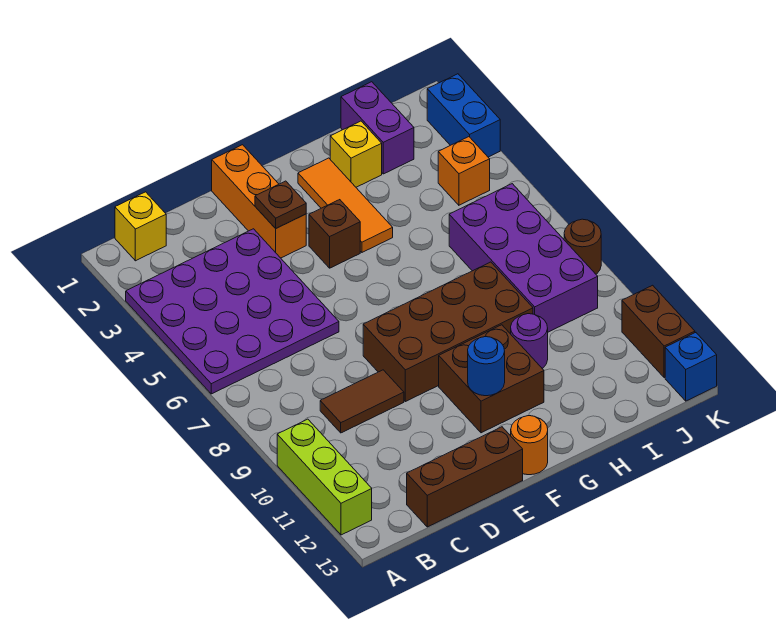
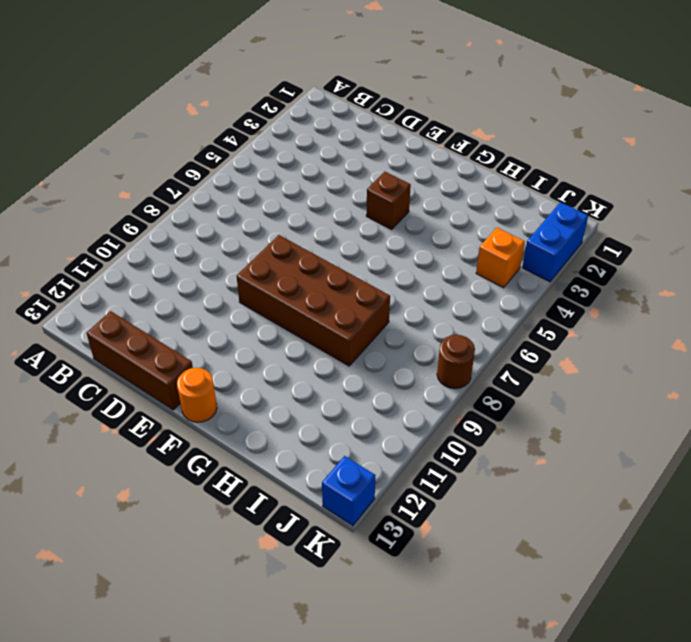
none -> purple 4x4 plate [126,229,339,394]
none -> lime 1x3 brick [277,419,372,535]
none -> yellow 1x1 brick [115,192,166,261]

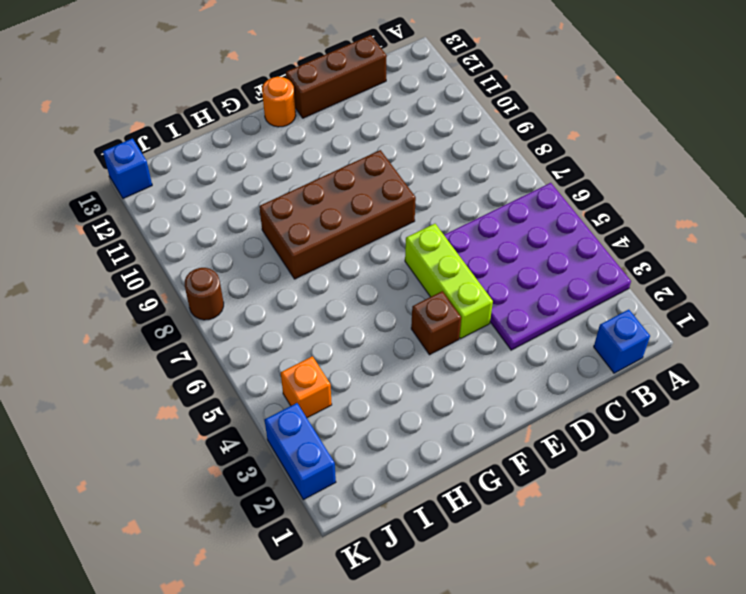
blue 1x1 brick [594,310,650,373] -> yellow 1x1 brick [115,192,166,261]
lime 1x3 brick [405,224,493,339] -> lime 1x3 brick moved to [277,419,372,535]
none -> brown 1x2 tile [320,370,404,433]
none -> orange 1x3 brick [212,145,306,258]
none -> brown 2x2 brick [439,325,544,433]

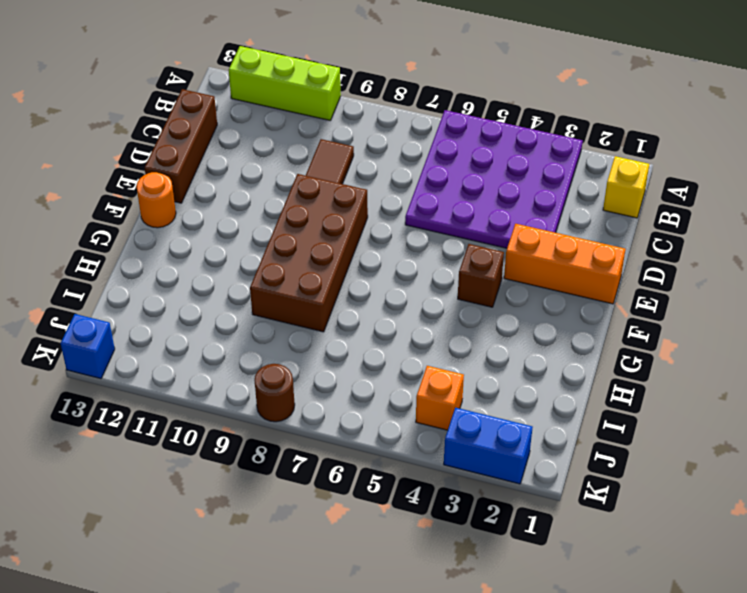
none -> brown 2x2 brick [439,325,544,433]
none -> orange 1x3 tile [298,158,393,252]
none -> yellow 1x1 brick [330,121,382,187]

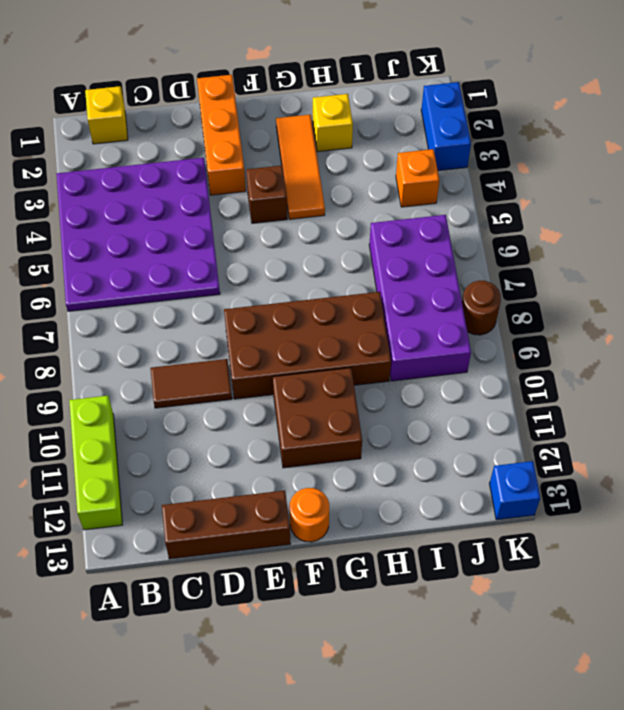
none -> purple 1x1 round brick [511,314,548,368]
none -> purple 1x2 brick [341,82,414,174]
none -> brown 1x2 brick [622,285,695,378]

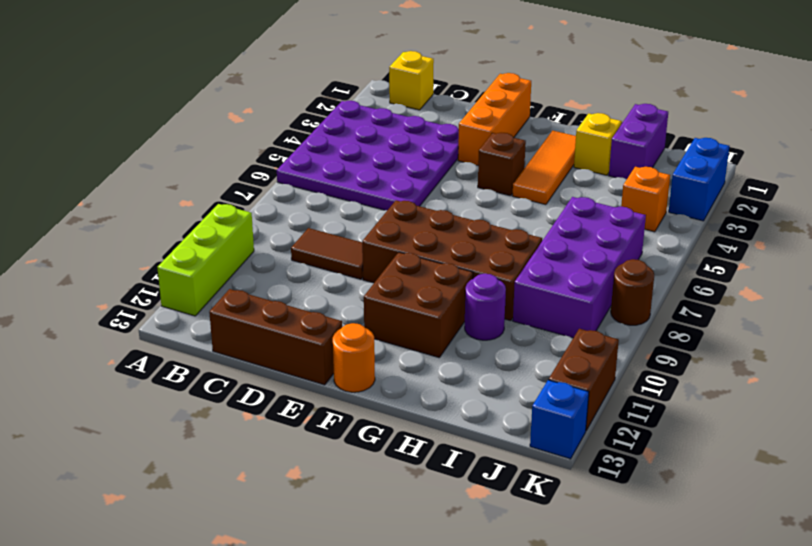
none -> brown 1x1 plate [255,181,306,228]
none -> blue 1x1 round brick [468,337,505,396]

